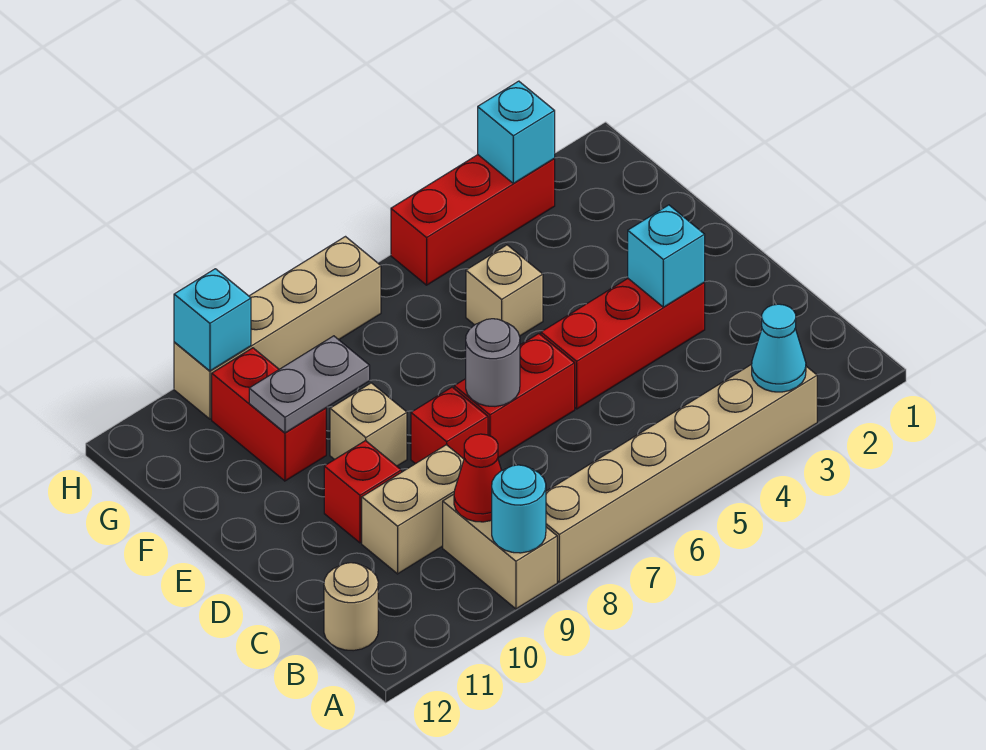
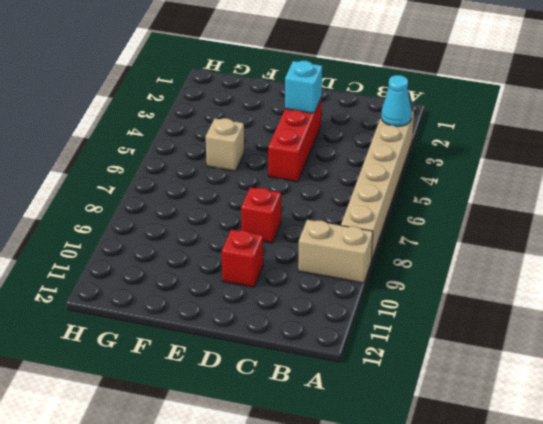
none -> tan 1x1 round brick [324,563,378,651]
none -> tan 1x2 brick [362,445,464,574]
none -> red 1x2 brick [454,334,575,458]

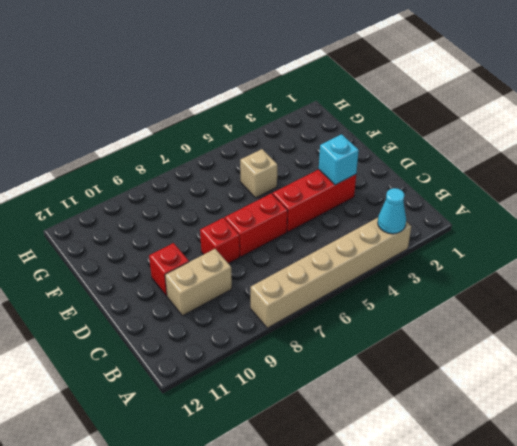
none -> tan 1x2 brick [443,494,557,609]
none -> tan 1x1 round brick [324,563,378,651]
none -> tan 1x1 brick [330,383,407,466]

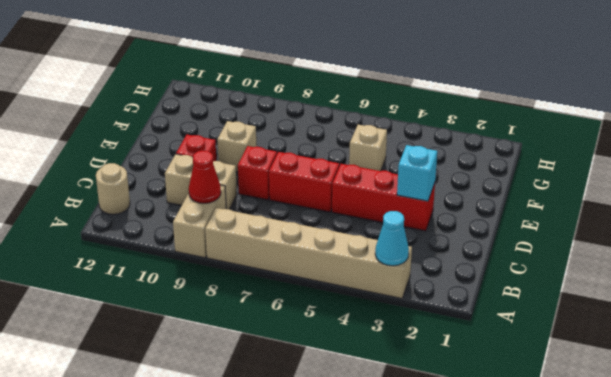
none -> red 1x2 brick [212,348,326,481]
none -> red 1x3 brick [391,155,555,285]
none -> tan 1x4 brick [174,237,381,419]

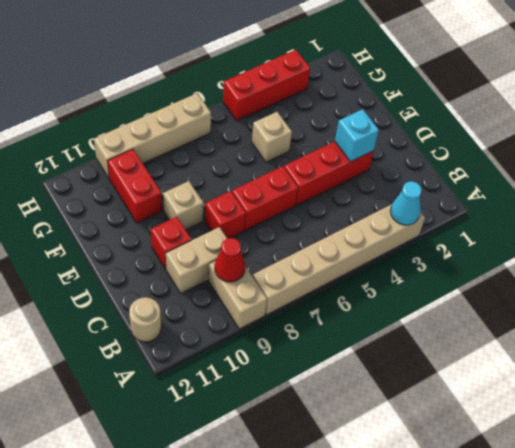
none -> cyan 1x1 round brick [492,465,546,553]
none -> grey 1x1 round brick [466,319,520,406]
none -> grey 1x2 plate [249,336,370,433]

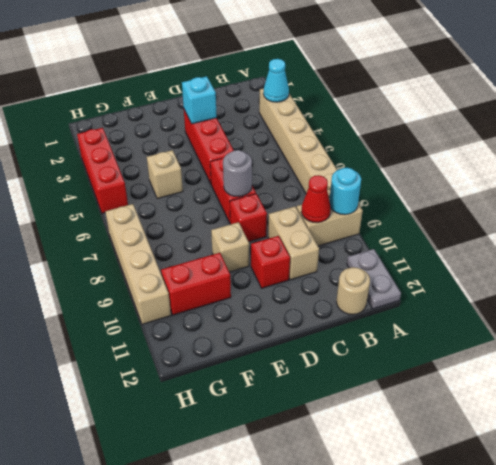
grey 1x2 plate [347,249,401,309] -> grey 1x2 plate moved to [249,336,370,433]
none -> cyan 1x1 brick [478,81,555,184]
none -> cyan 1x1 brick [174,269,251,371]

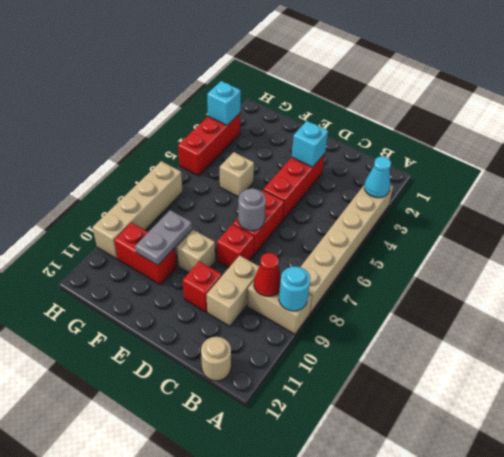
none -> cyan 1x1 brick [174,269,251,371]

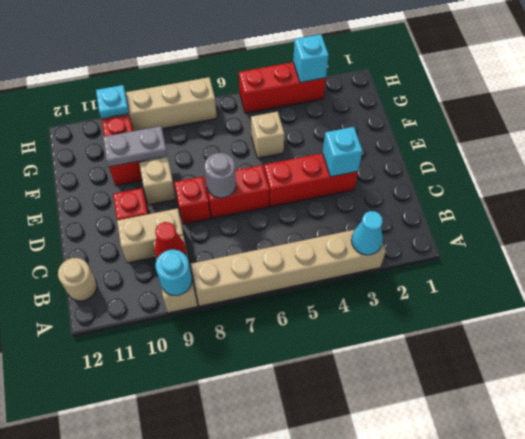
cyan 1x1 plate [96,85,129,119] -> cyan 1x1 brick [174,269,251,371]

